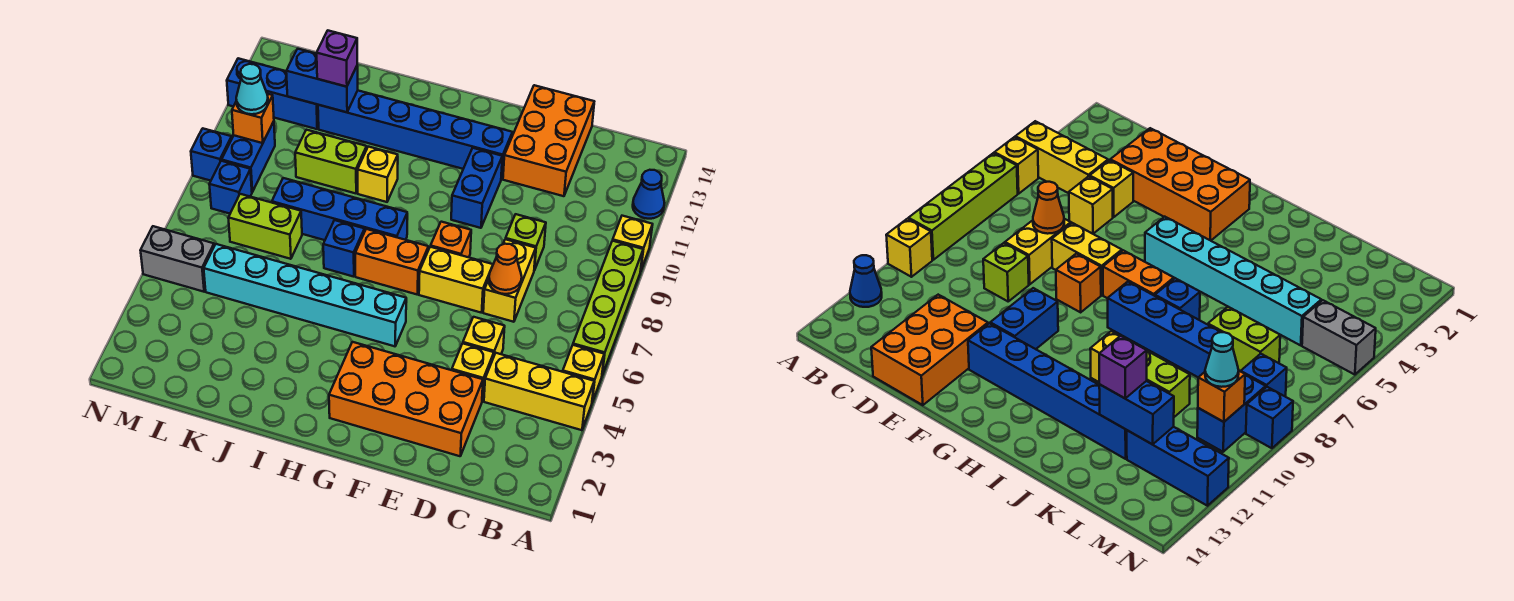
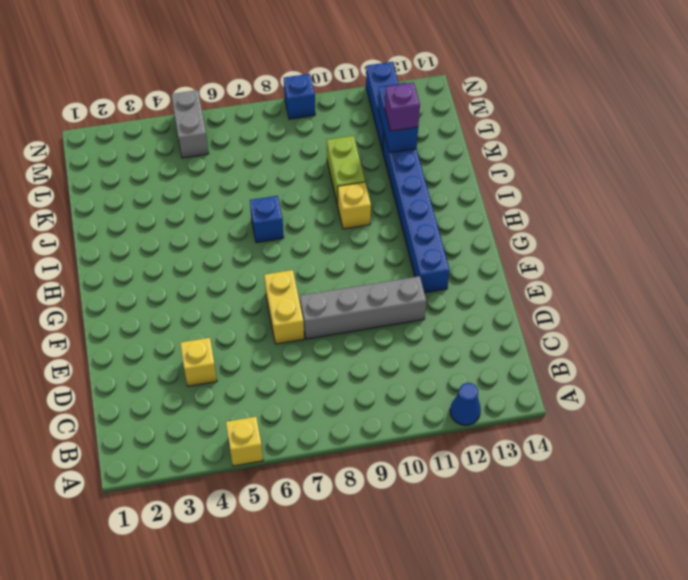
grey 1x4 brick [300,276,426,339] -> none
none -> yellow 1x3 brick [484,353,594,430]
none -> lime 1x4 brick [573,241,643,375]
none -> yellow 1x1 brick [613,216,653,272]
none -> orange 2x4 brick [329,342,483,456]

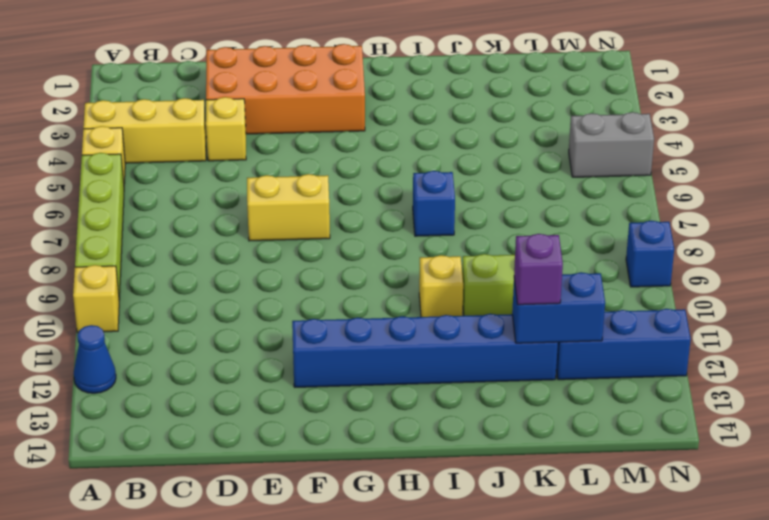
none -> yellow 1x1 brick [463,317,505,355]
none -> yellow 1x2 brick [483,239,536,322]
none -> lime 1x1 brick [506,214,546,270]
none -> orange 2x3 brick [503,85,594,196]

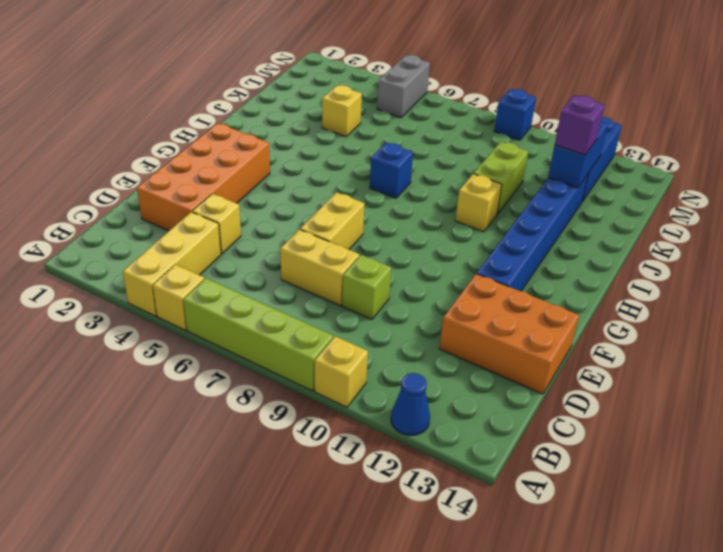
yellow 1x1 brick [322,85,362,137] -> yellow 1x1 brick moved to [463,317,505,355]
none -> orange 1x1 brick [431,222,471,257]
none -> blue 1x2 brick [451,148,502,228]
none -> cyan 1x6 brick [204,244,406,346]
none -> orange 1x2 brick [355,229,428,294]

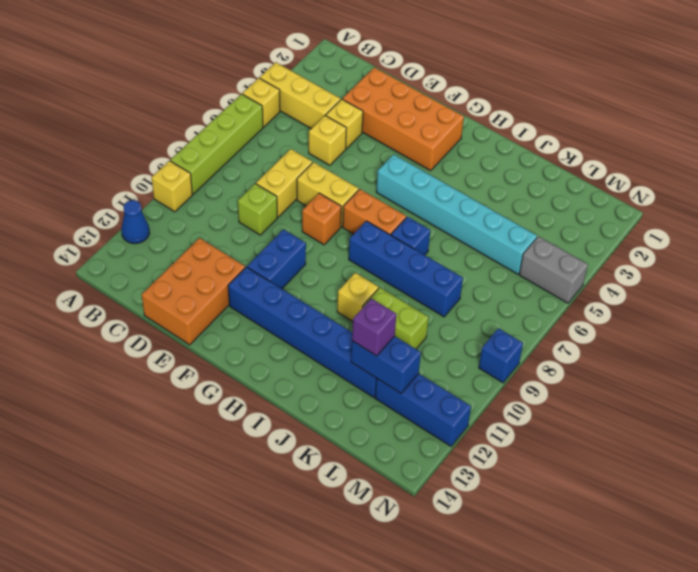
none -> lime 1x2 brick [228,194,302,259]
none -> blue 1x1 brick [209,161,252,214]
none -> blue 1x2 brick [222,121,275,192]
none -> orange 1x1 cone [489,244,522,294]

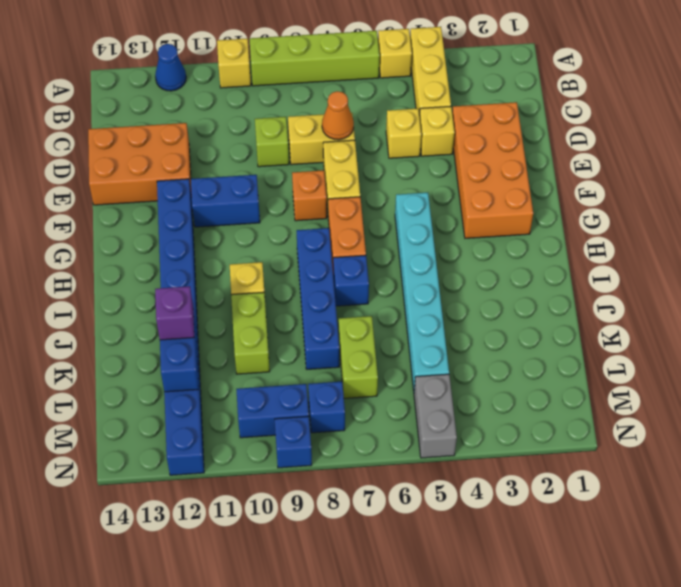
none -> orange 1x1 brick [232,94,274,143]
none -> cyan 1x1 cone [236,64,268,114]

